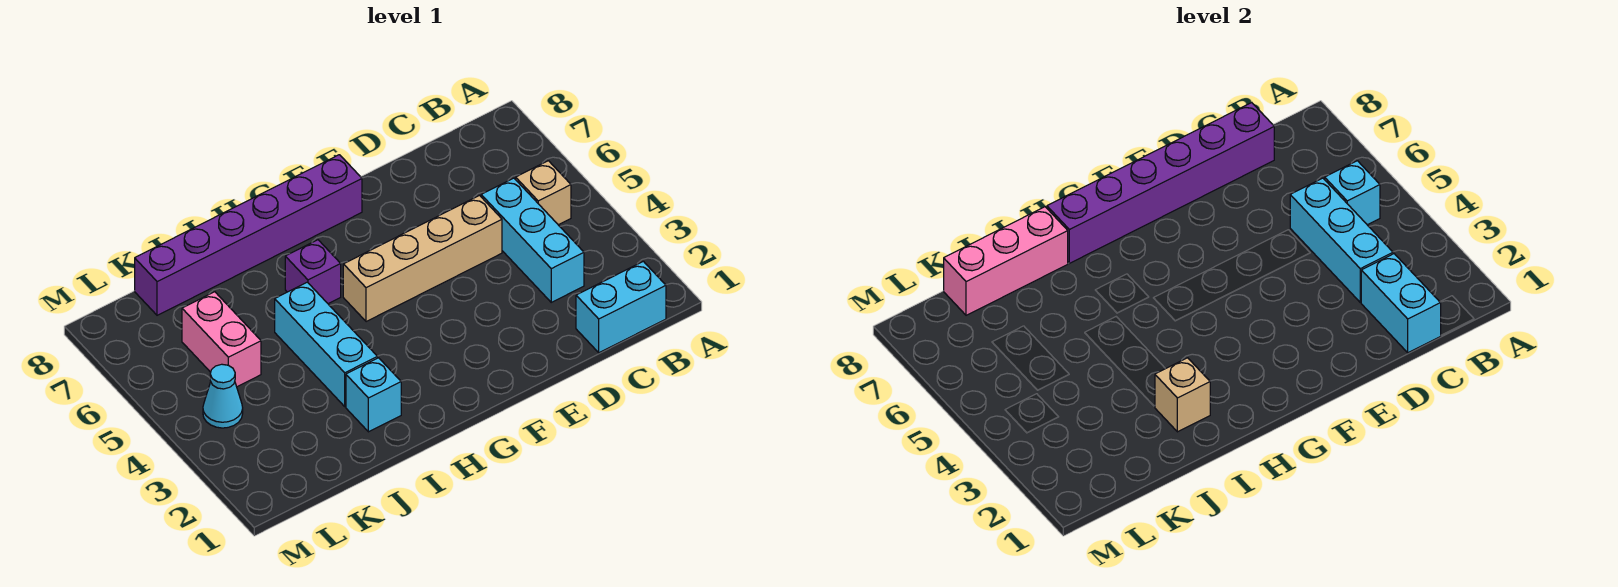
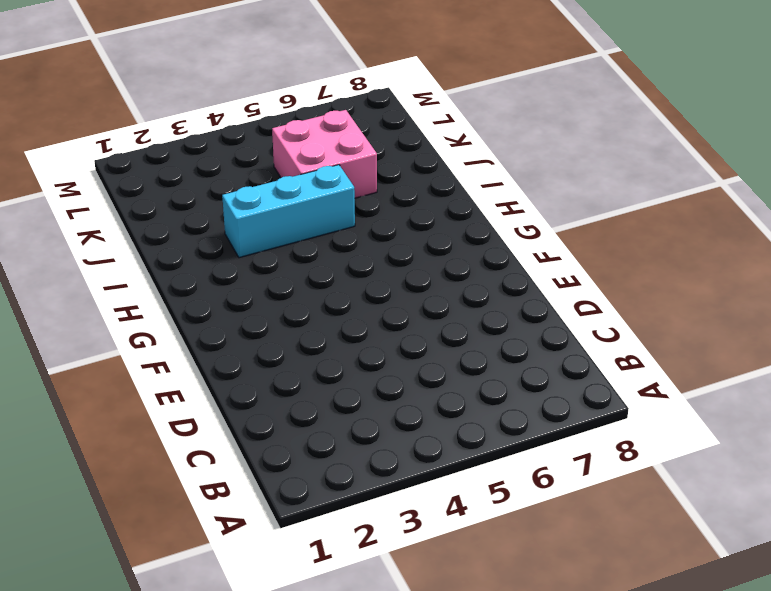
pink 2x2 brick [272,110,377,198] -> pink 1x2 brick [182,292,261,387]
none -> cyan 1x2 brick [576,261,666,353]
none -> tan 1x1 brick [516,161,571,225]
none -> cyan 1x3 brick [481,178,584,302]

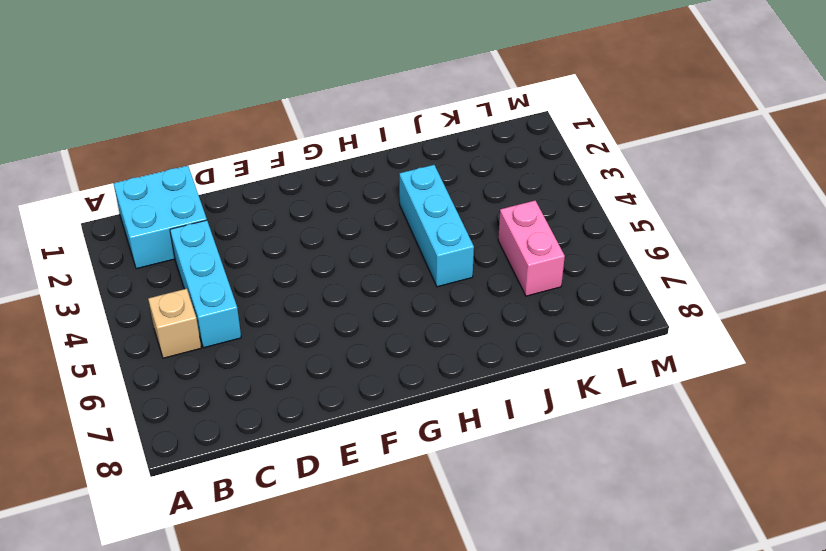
cyan 2x2 brick [113,166,207,269] -> cyan 1x2 brick [576,261,666,353]
none -> tan 1x4 brick [343,195,502,322]
none -> purple 1x6 brick [135,155,362,315]
none -> purple 1x1 brick [285,240,341,304]

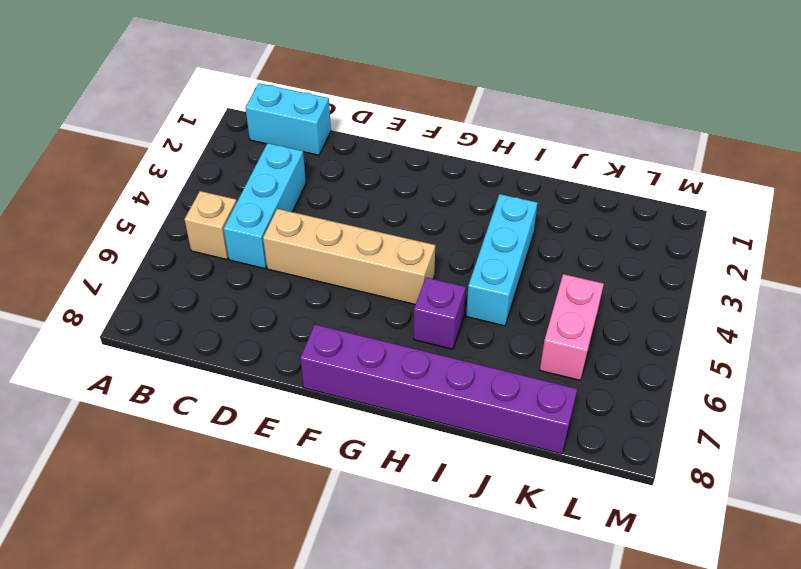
none -> cyan 1x1 brick [346,358,401,432]
none -> cyan 1x1 cone [203,364,243,428]
none -> cyan 1x1 brick [1325,161,1380,225]

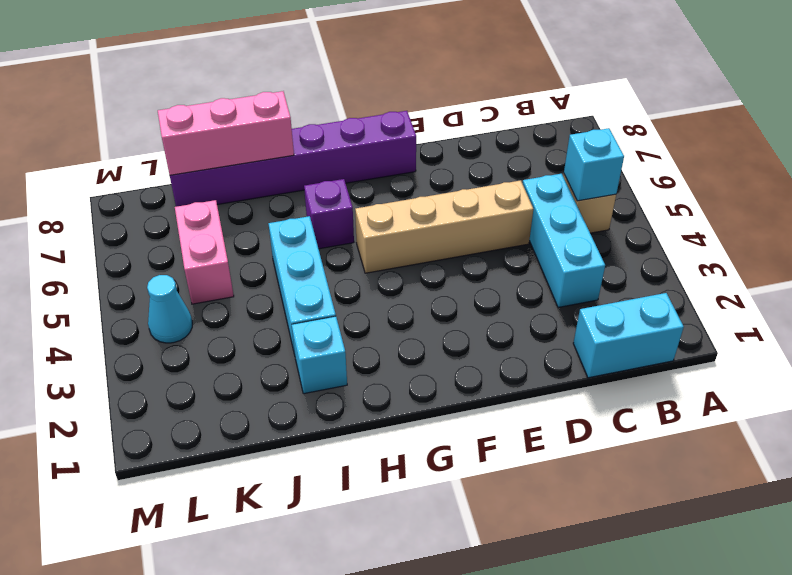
none -> cyan 1x2 brick [1361,254,1441,353]
none -> cyan 1x3 brick [1290,178,1393,302]
none -> purple 1x6 brick [1047,103,1274,263]

